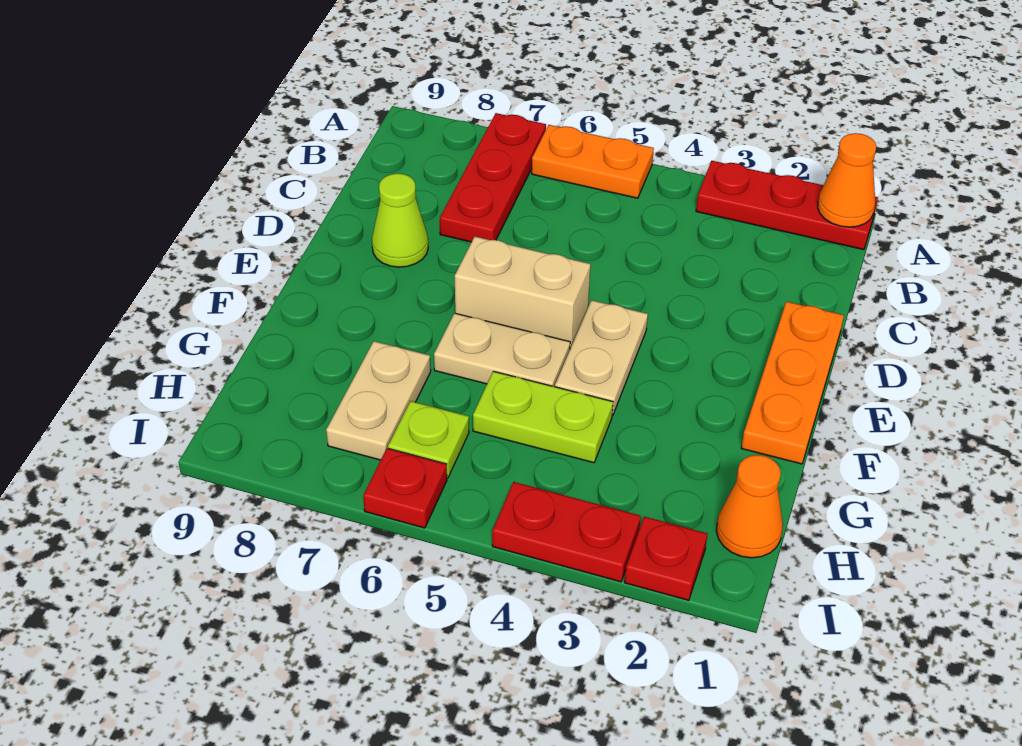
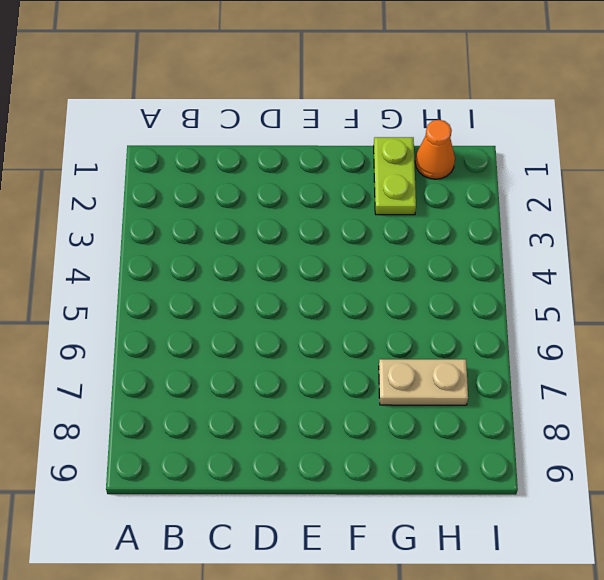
lime 1x2 plate [374,137,416,215] -> lime 1x2 plate moved to [473,371,613,463]
none -> red 1x3 plate [696,161,878,250]
none -> orange 1x2 plate [532,125,654,198]
none -> red 1x3 plate [440,113,546,242]

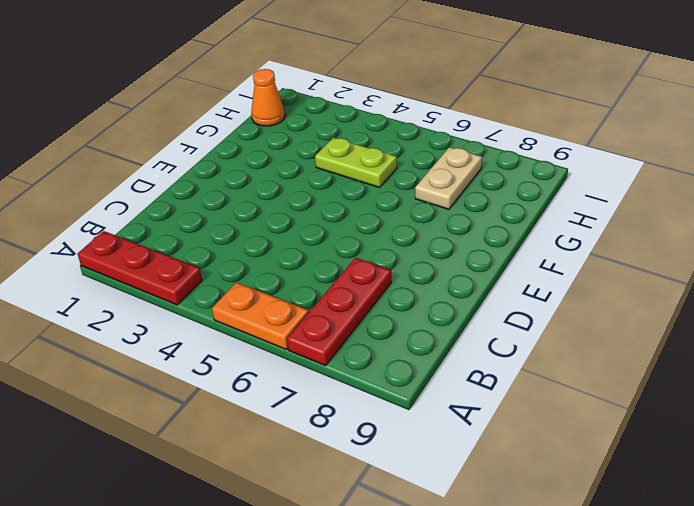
none -> orange 1x3 plate [741,302,844,464]
none -> lime 1x1 cone [372,173,428,267]
none -> tan 1x2 plate [555,300,648,416]

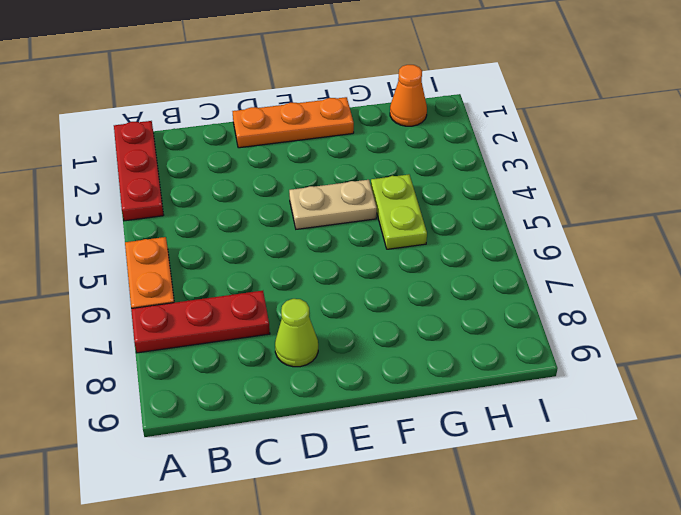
none -> tan 1x2 brick [455,237,590,349]
none -> tan 1x2 plate [434,313,570,387]
none -> tan 1x2 plate [326,341,431,460]

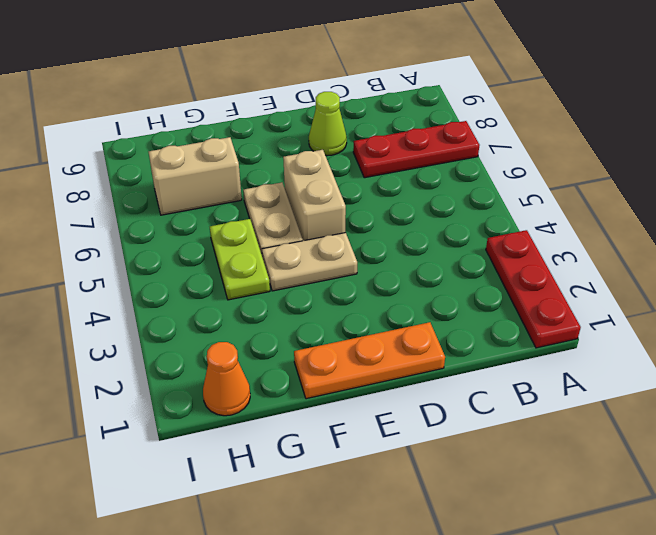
tan 1x2 brick [149,137,242,215] -> tan 1x2 plate [326,341,431,460]
none -> orange 1x2 plate [532,125,654,198]
none -> lime 1x1 plate [388,401,469,478]
none -> red 1x1 plate [625,517,708,600]

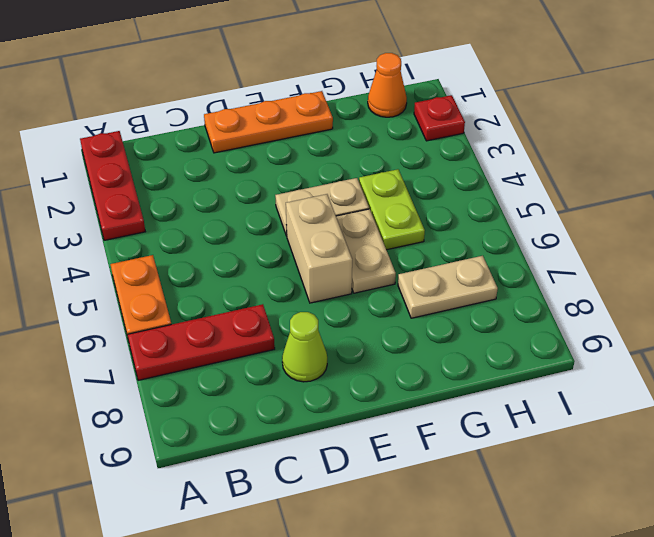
none -> lime 1x1 plate [388,401,469,478]
none -> red 1x2 plate [492,482,641,582]
none -> red 1x1 plate [363,448,447,528]

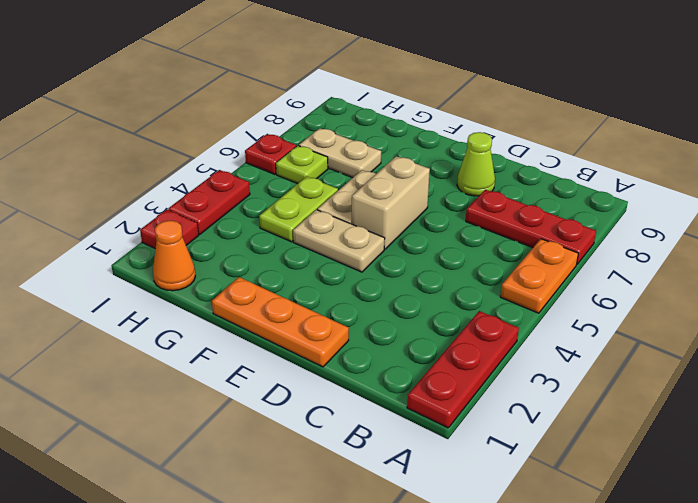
none -> orange 1x1 cone [818,133,876,227]

